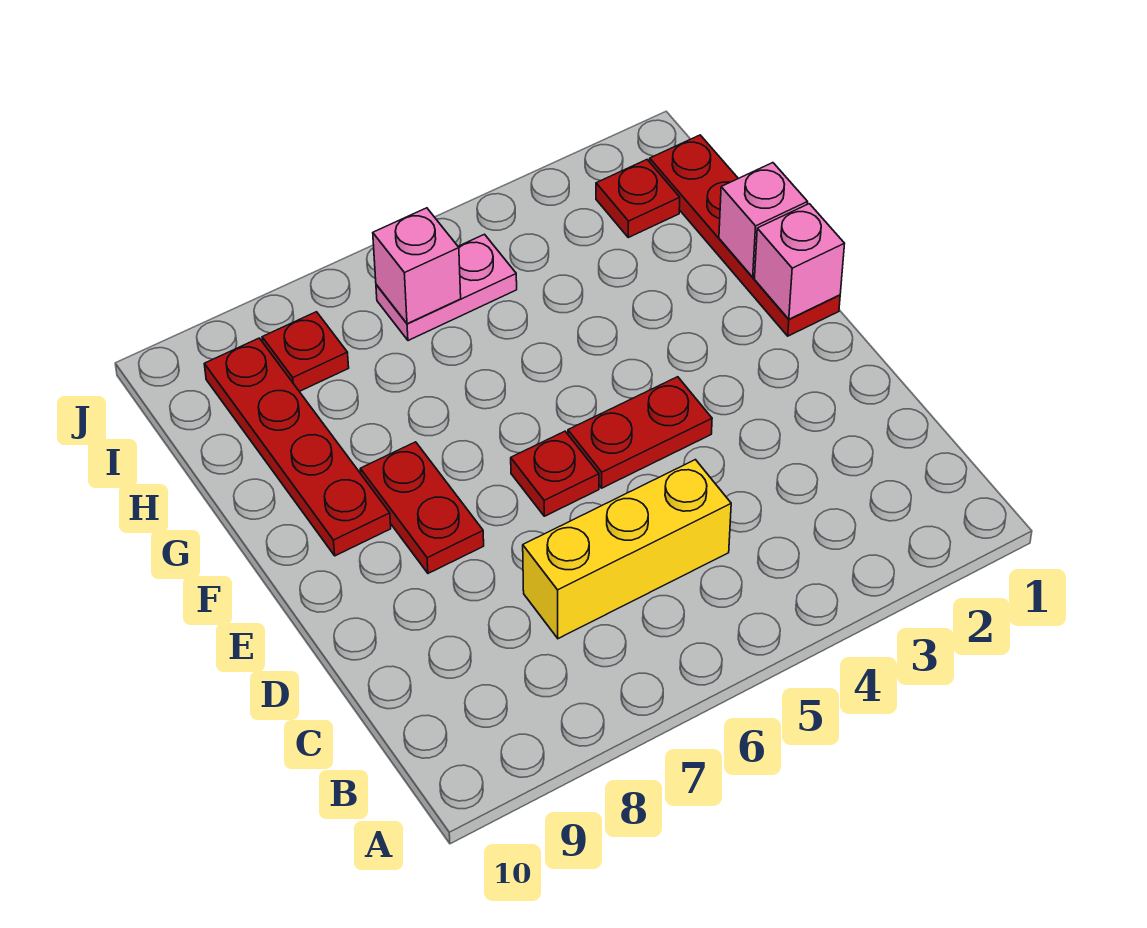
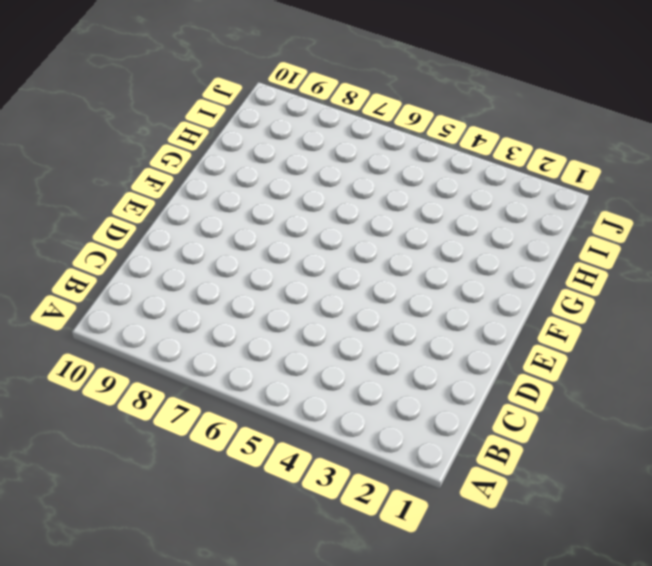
none -> yellow 1x3 brick [523,460,731,639]
none -> red 1x2 plate [568,377,712,488]
none -> red 1x1 plate [511,431,599,516]

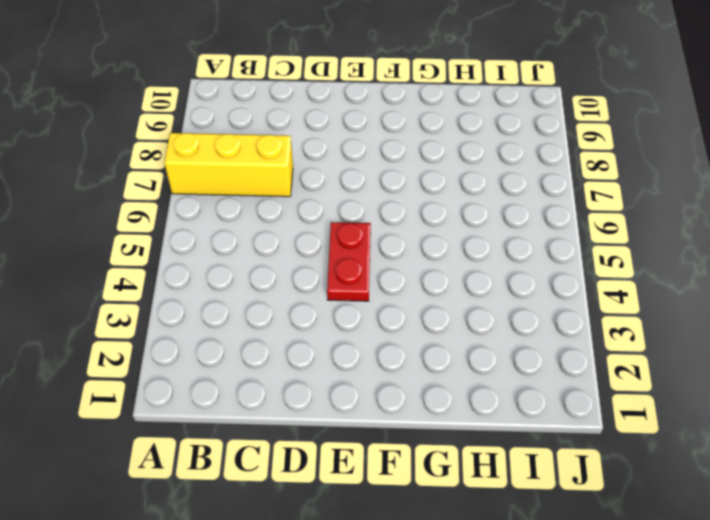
yellow 1x3 brick [164,133,293,197] -> yellow 1x3 brick turned to [523,460,731,639]
none -> red 1x1 plate [511,431,599,516]
none -> red 1x2 plate [360,442,484,573]
none -> red 1x4 plate [650,135,840,336]

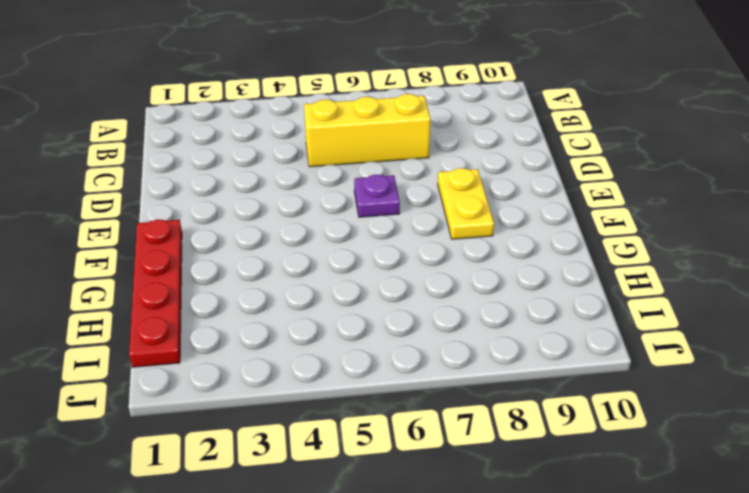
purple 1x1 plate [354,175,400,217] -> red 1x1 plate [511,431,599,516]
yellow 1x2 plate [438,168,494,239] -> red 1x2 plate [360,442,484,573]
none -> red 1x2 plate [568,377,712,488]
none -> red 1x4 plate [204,338,391,556]
none -> red 1x1 plate [596,160,680,237]

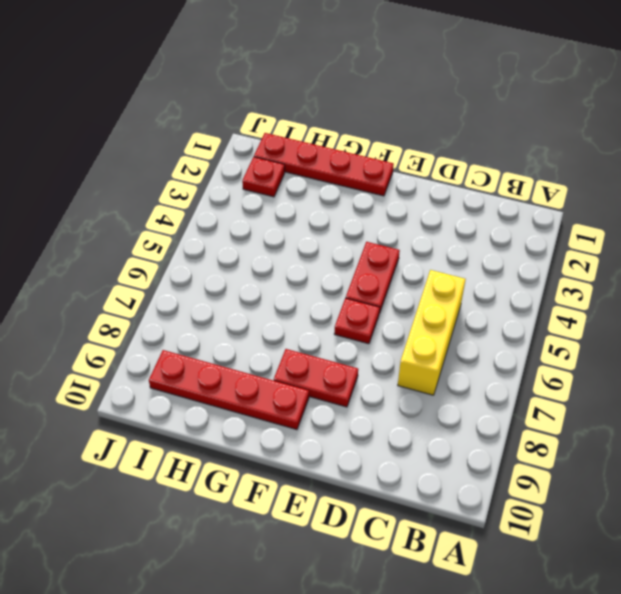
none -> pink 1x2 plate [376,234,517,341]
none -> red 1x1 plate [262,312,349,391]
none -> pink 1x1 brick [754,204,845,319]

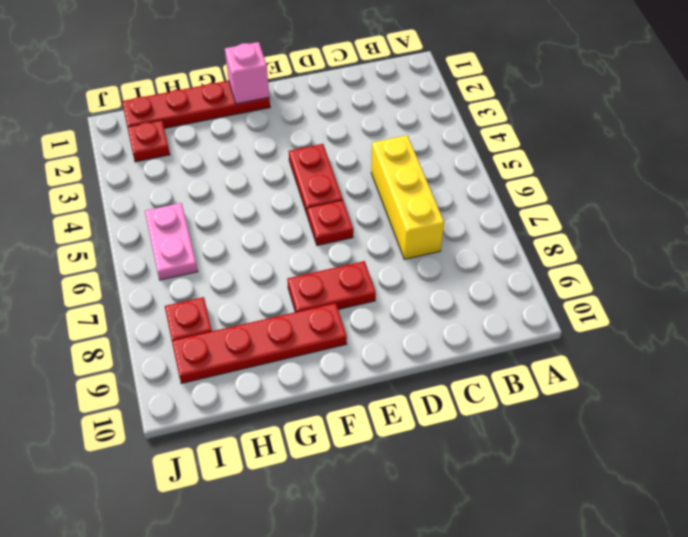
none -> pink 1x1 brick [719,163,808,277]
none -> pink 1x1 brick [373,208,461,324]

